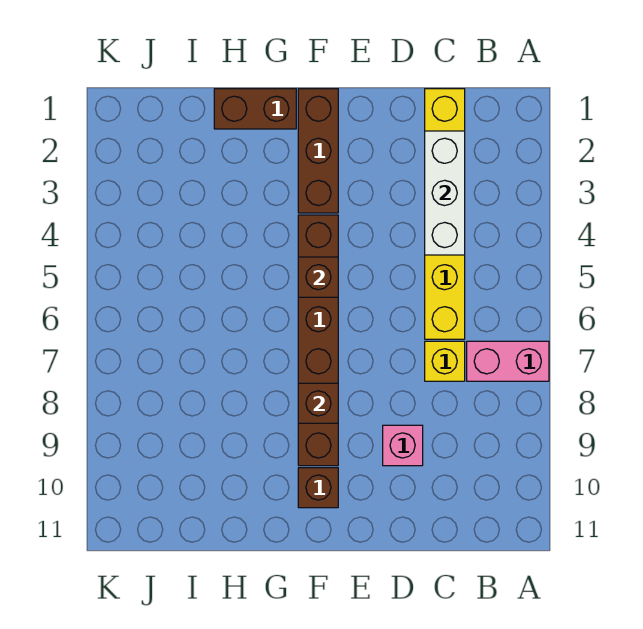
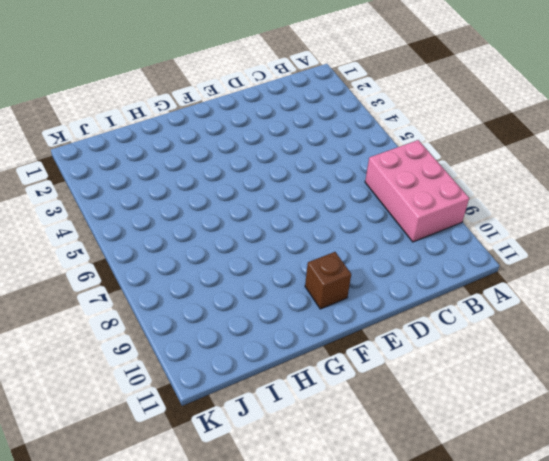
pink 2x3 brick [365,140,469,242] -> pink 1x2 brick [467,341,549,381]
none -> yellow 1x6 brick [425,89,465,339]
none -> yellow 1x1 brick [425,341,465,381]

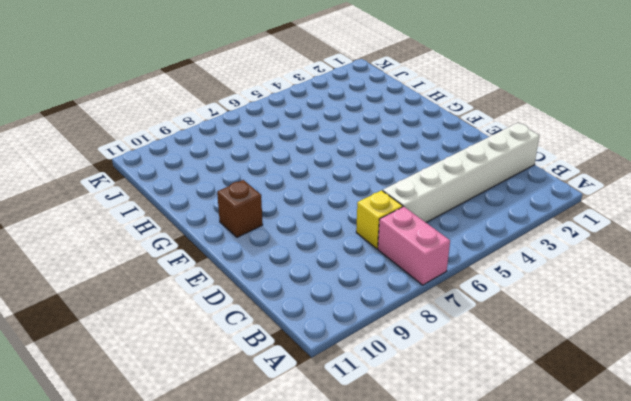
white 1x6 brick [383,123,539,222] -> yellow 1x6 brick [425,89,465,339]
none -> pink 1x1 brick [383,425,423,466]
none -> brown 1x3 brick [298,89,338,213]

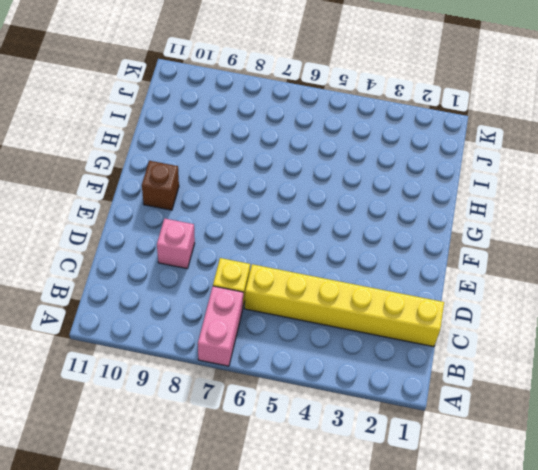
none -> brown 1x3 brick [298,89,338,213]
none -> brown 1x6 brick [298,215,338,466]

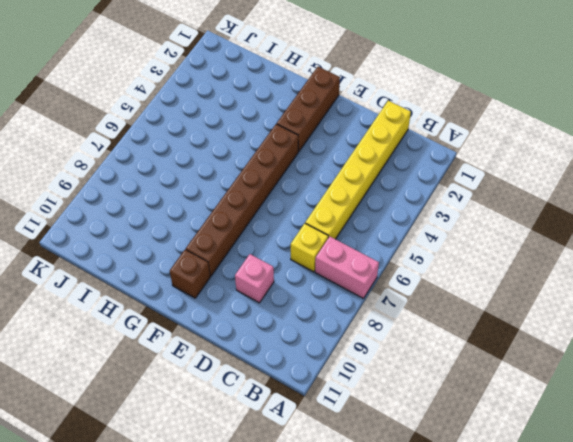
none -> brown 1x2 brick [214,89,296,129]
none -> white 1x3 brick [425,131,465,255]

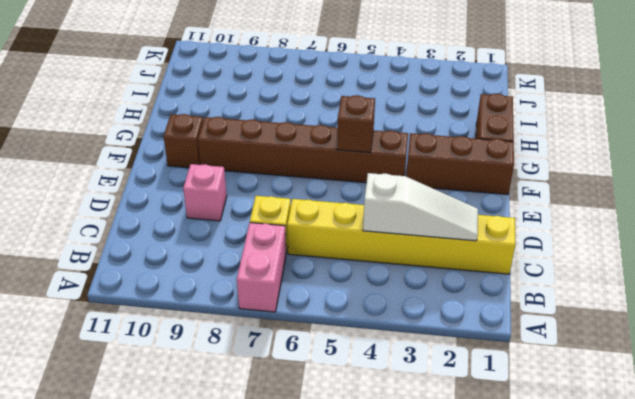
white 1x3 slope [363,173,478,241] -> white 1x3 brick [425,131,465,255]
none -> brown 1x1 brick [298,383,338,423]

